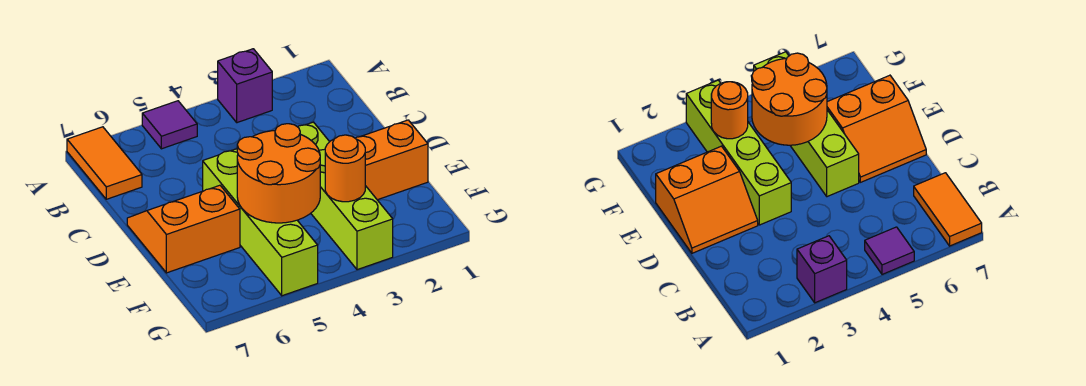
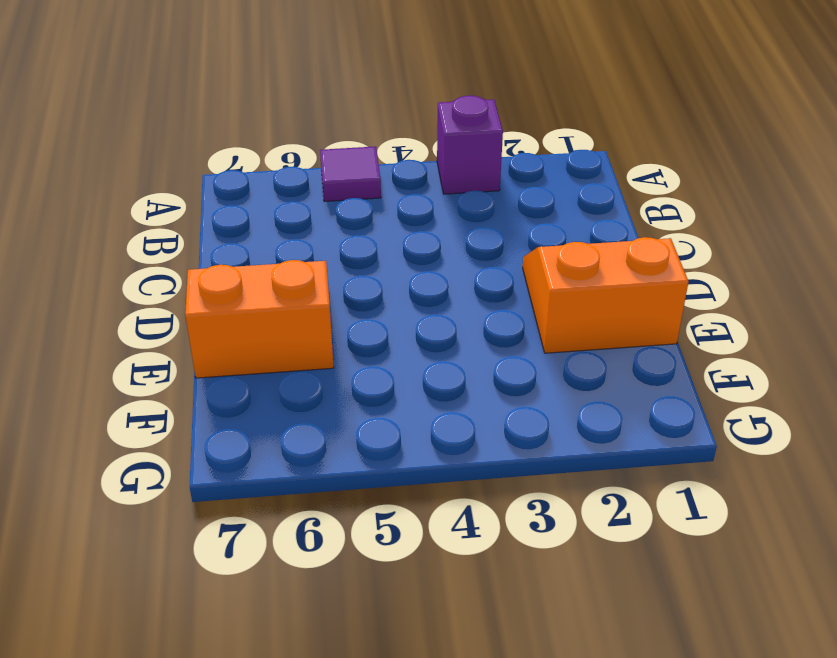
none -> orange 1x2 tile [67,127,142,199]
none -> lime 1x4 brick [298,122,393,270]

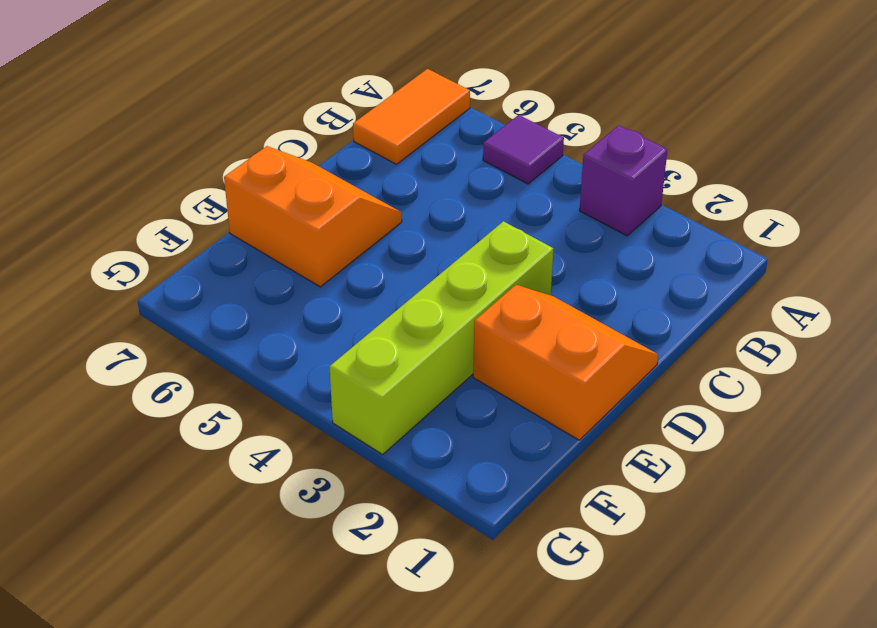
none -> lime 1x4 brick [203,149,318,296]
none -> orange 2x2 round brick [237,124,320,223]

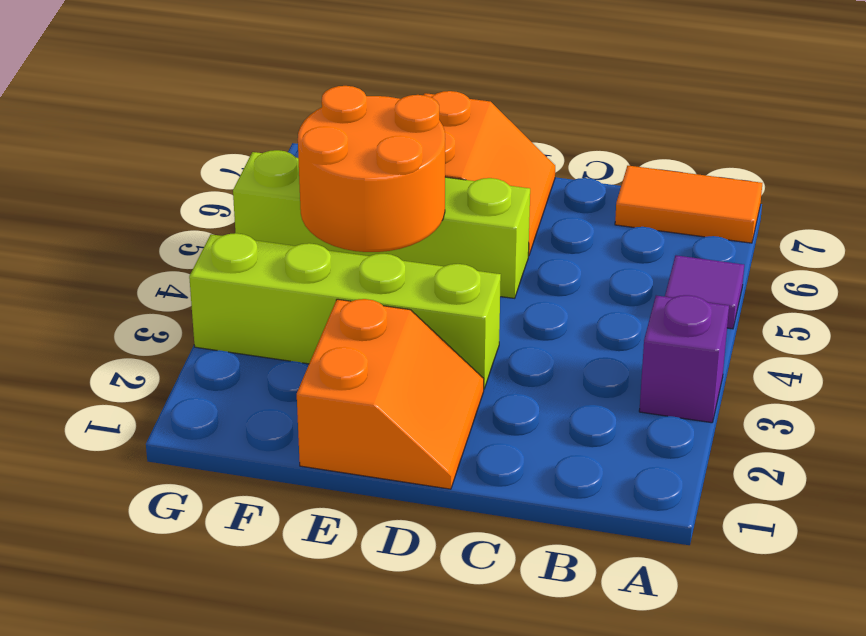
none -> orange 1x1 round brick [325,135,365,202]

